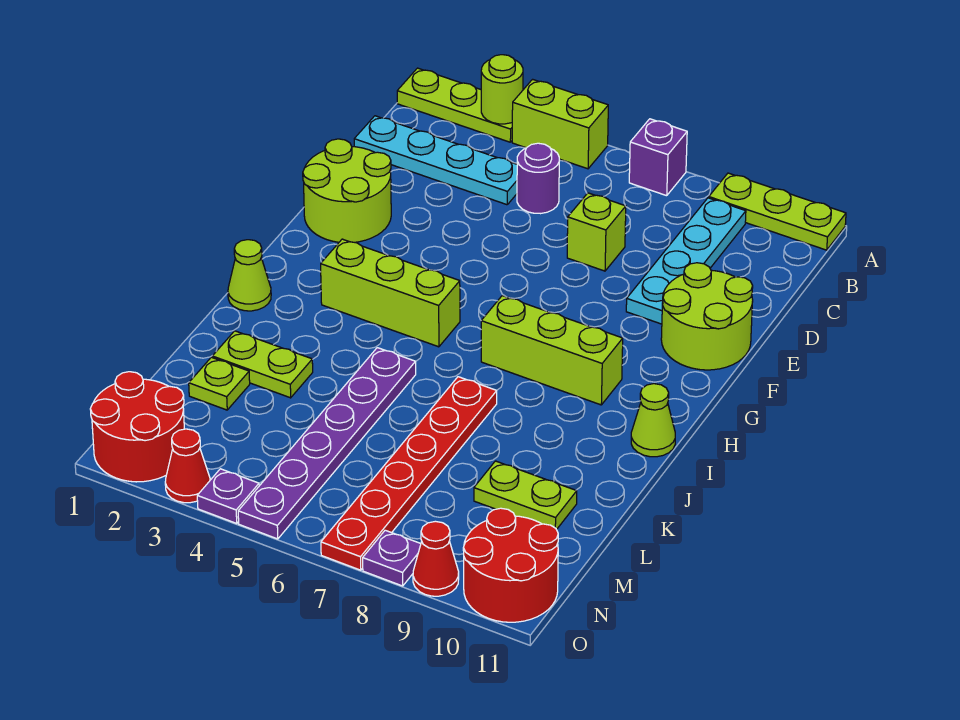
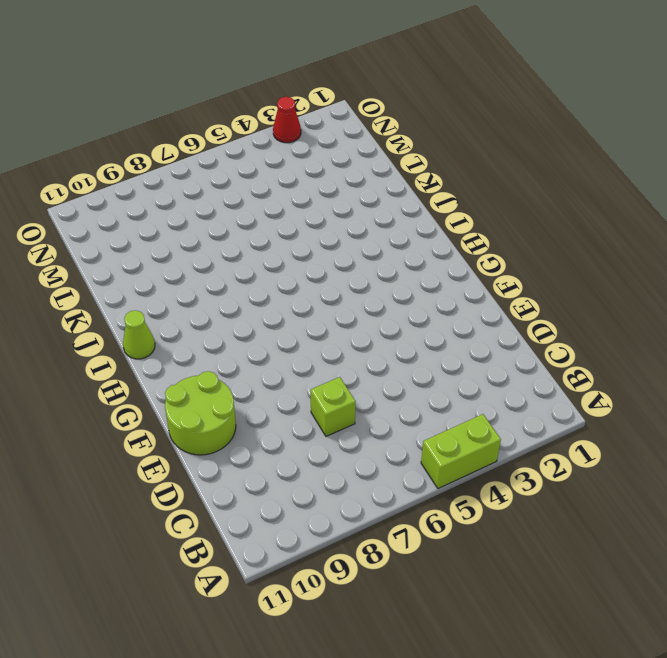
none -> lime 1x3 plate [397,68,512,142]
none -> purple 1x1 brick [629,119,687,196]
none -> lime 1x3 plate [709,173,846,250]

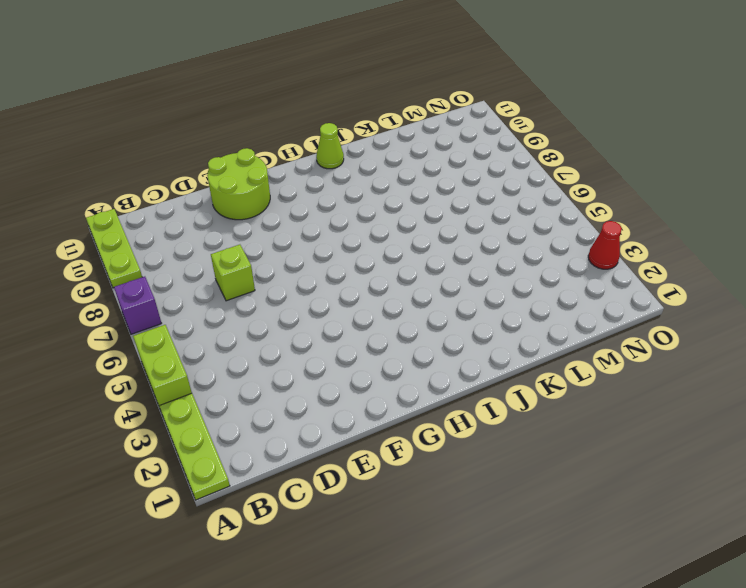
none -> cyan 1x4 plate [626,198,746,324]
none -> cyan 1x4 plate [354,116,517,205]
none -> purple 1x1 round brick [517,143,559,214]

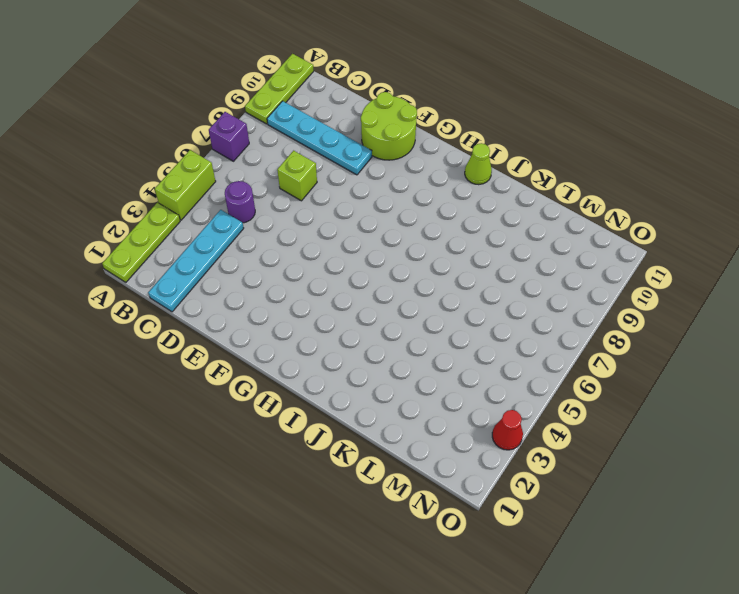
none -> lime 2x2 round brick [303,139,391,242]
none -> lime 1x3 brick [321,239,460,347]
none -> lime 1x3 brick [481,296,623,405]

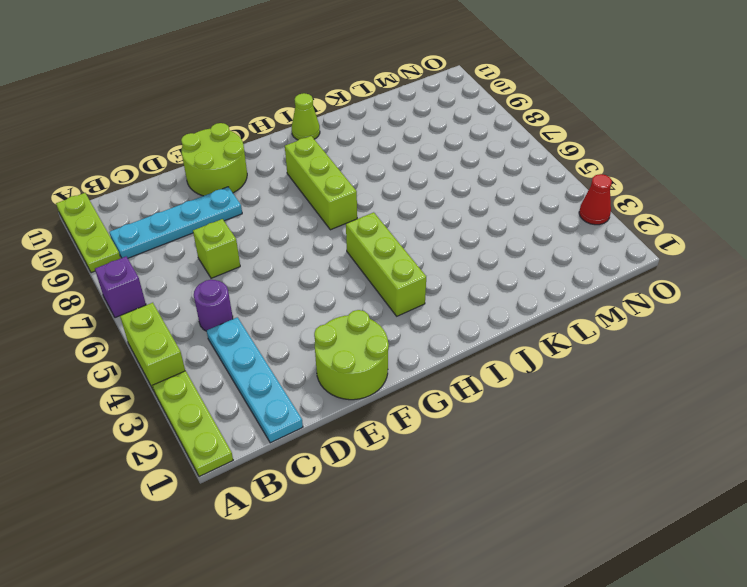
none -> lime 1x1 cone [228,240,271,311]
none -> purple 1x6 plate [238,348,416,539]
none -> red 1x6 plate [321,377,497,570]

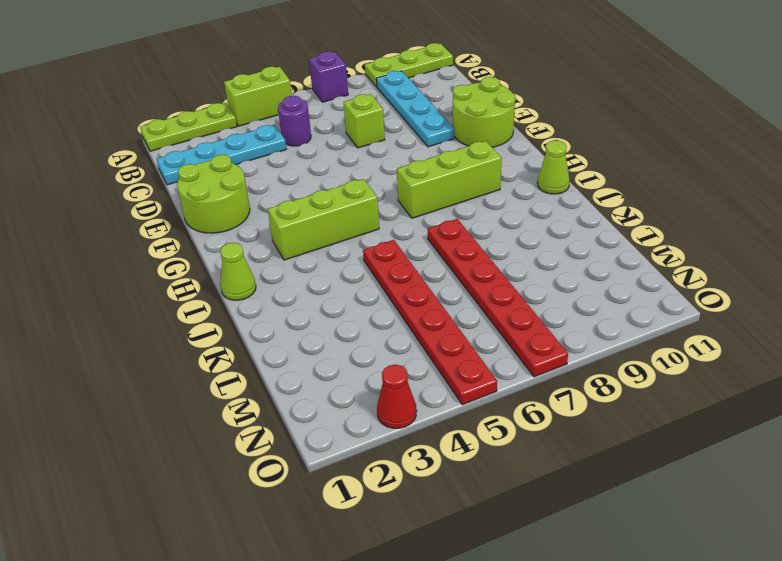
red 1x6 plate [363,240,497,405] -> purple 1x6 plate [238,348,416,539]
none -> lime 1x2 plate [212,331,313,398]
none -> lime 1x1 plate [189,357,250,410]
none -> lime 1x2 plate [474,461,577,529]

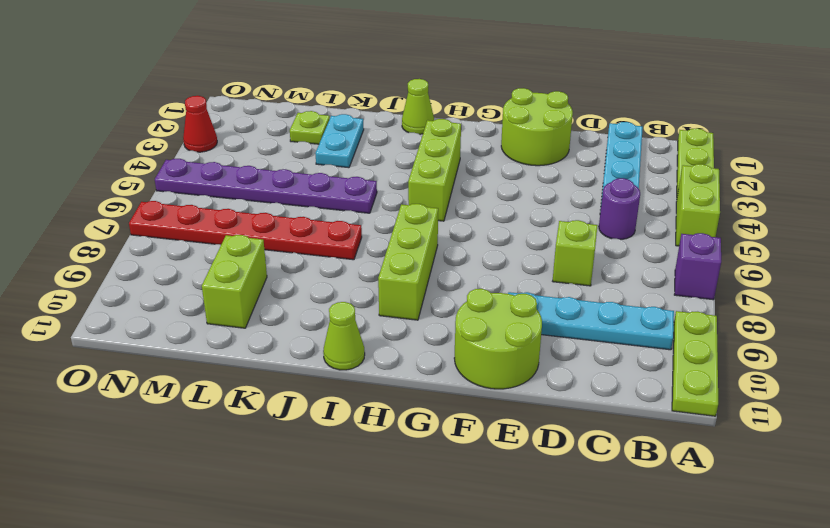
cyan 1x2 plate [315,114,364,168] -> lime 1x2 plate [212,331,313,398]
lime 1x2 brick [202,235,267,328] -> lime 1x2 plate [474,461,577,529]
none -> red 2x2 round brick [90,372,184,482]
none -> red 2x2 round brick [463,508,558,622]
none -> purple 1x1 plate [197,469,259,523]

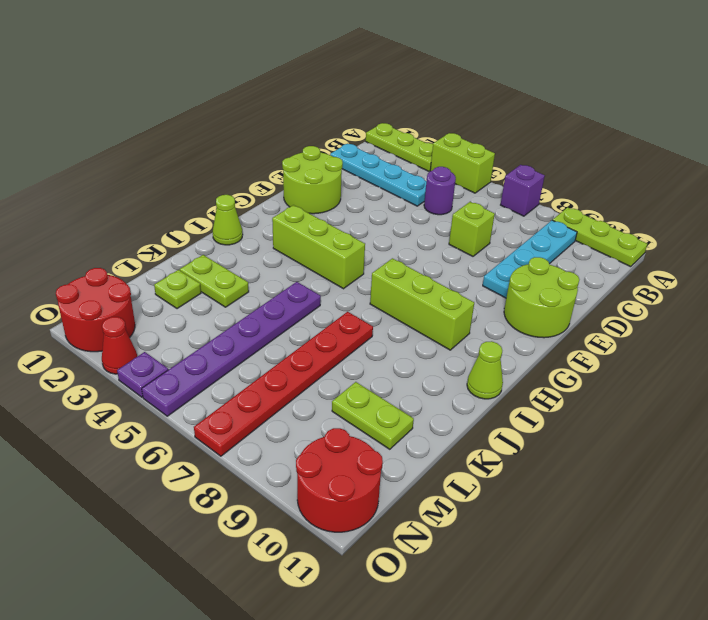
none -> purple 1x1 plate [363,530,421,586]
none -> red 1x1 cone [413,521,459,596]
none -> lime 1x1 round brick [481,55,523,124]

